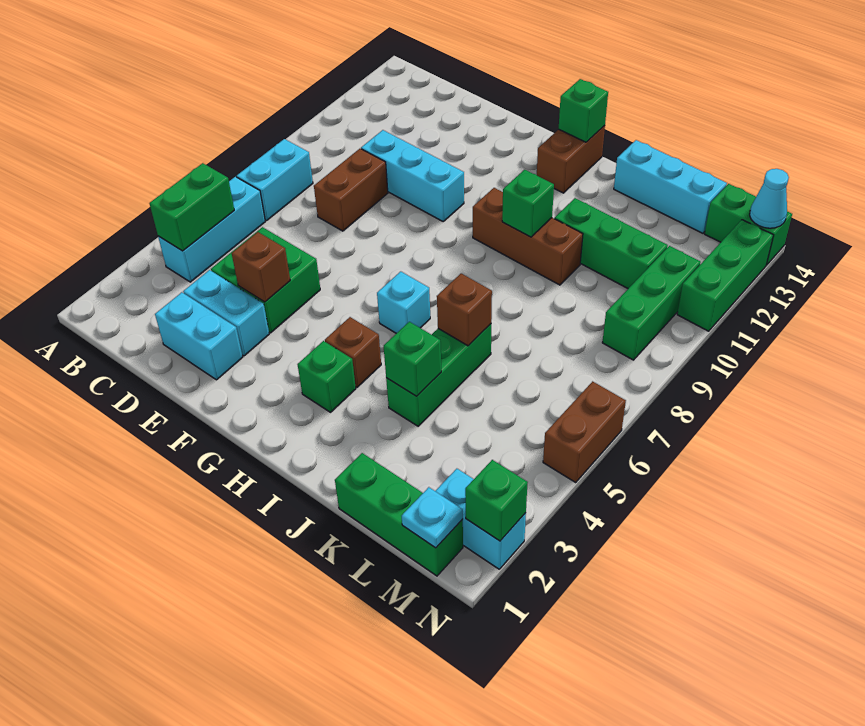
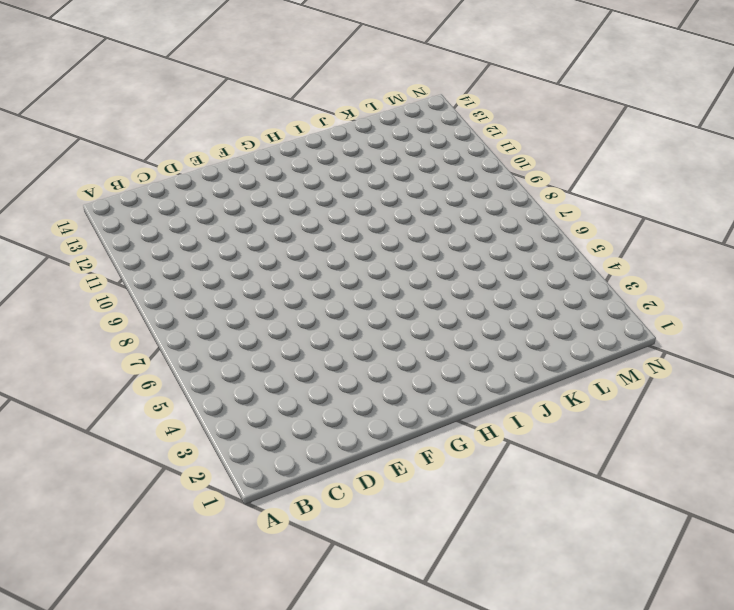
none -> cyan 1x3 brick [158,177,265,282]
none -> cyan 1x2 brick [237,139,313,221]
none -> cyan 1x2 brick [155,292,242,380]
none -> cyan 1x2 brick [183,270,269,356]

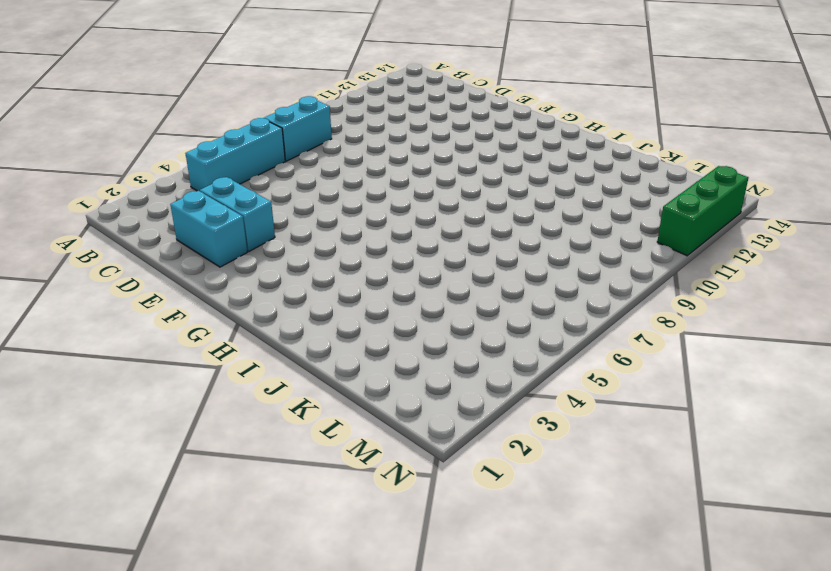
none -> green 2x2 brick [211,227,320,333]
none -> brown 1x2 brick [314,149,388,231]
none -> cyan 1x3 brick [361,130,464,221]
none -> green 1x1 brick [298,341,356,412]

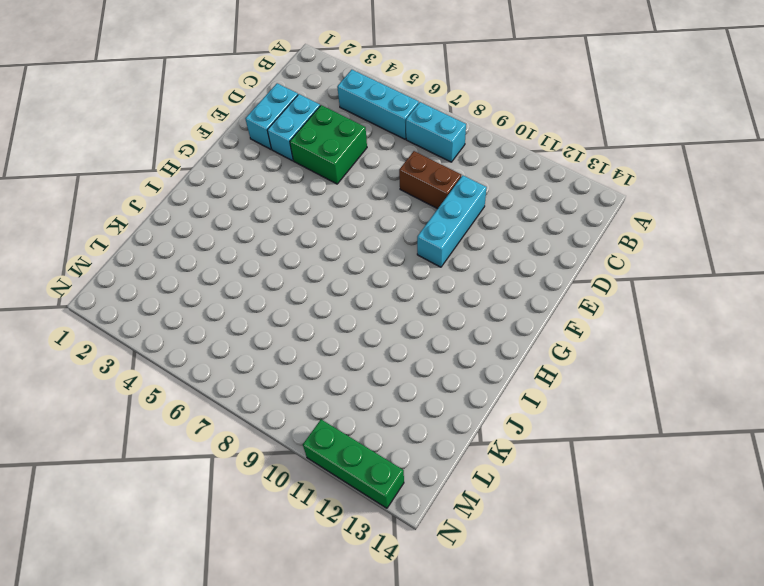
none -> green 1x1 brick [298,341,356,412]
none -> brown 1x1 brick [325,317,381,387]
none -> cyan 1x1 brick [377,272,430,333]
none -> brown 1x3 brick [473,188,583,285]

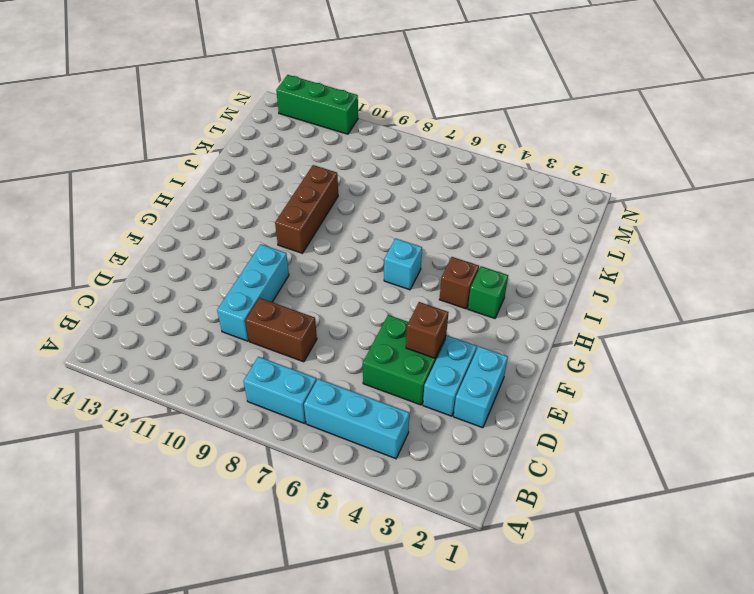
none -> brown 1x2 brick [537,126,605,193]
none -> green 1x3 brick [386,324,491,426]
none -> green 1x3 brick [555,198,668,288]
none -> cyan 1x3 brick [614,140,727,233]

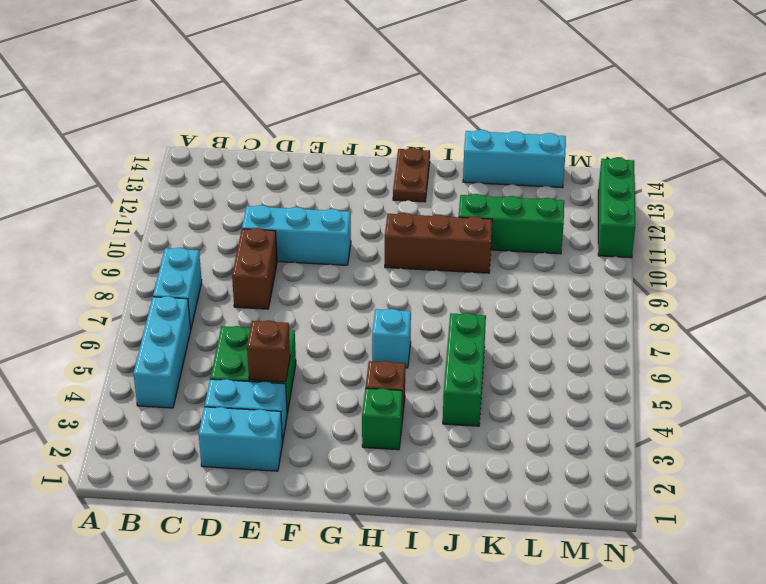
brown 1x2 plate [393,148,430,202] -> brown 1x2 brick [537,126,605,193]
none -> green 1x3 brick [335,453,463,576]
none -> cyan 1x2 brick [436,469,526,569]
none -> green 1x3 brick [602,246,701,360]
none -> green 1x2 brick [704,184,792,265]

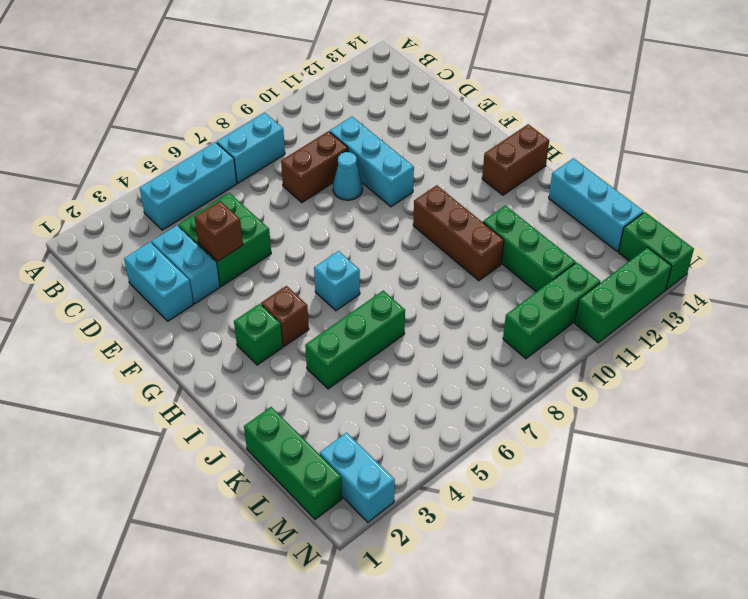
cyan 1x1 cone [333,152,363,200] -> cyan 1x1 cone moved to [750,169,789,228]
none -> brown 1x2 brick [543,381,626,482]
none -> green 1x2 brick [150,163,234,251]
none -> green 1x1 brick [559,79,608,142]
none -> green 1x1 brick [502,170,554,237]

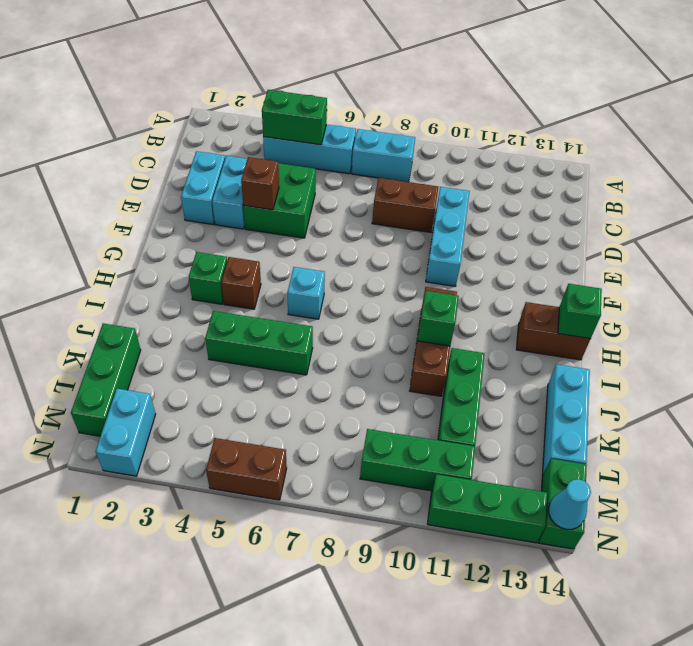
none -> green 1x1 brick [384,322,441,396]
none -> brown 1x1 brick [437,274,492,346]
none -> cyan 1x1 plate [402,487,463,548]
none -> green 1x1 brick [465,460,528,541]

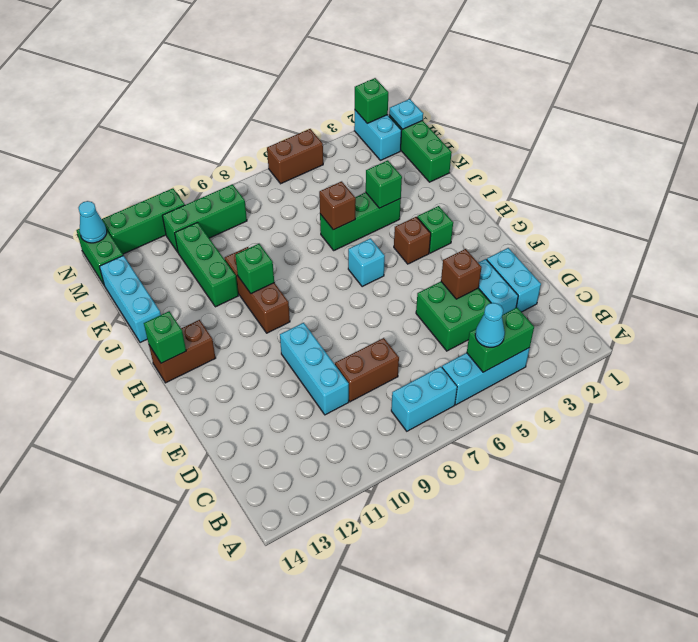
cyan 1x1 cone [475,303,505,347] -> none

